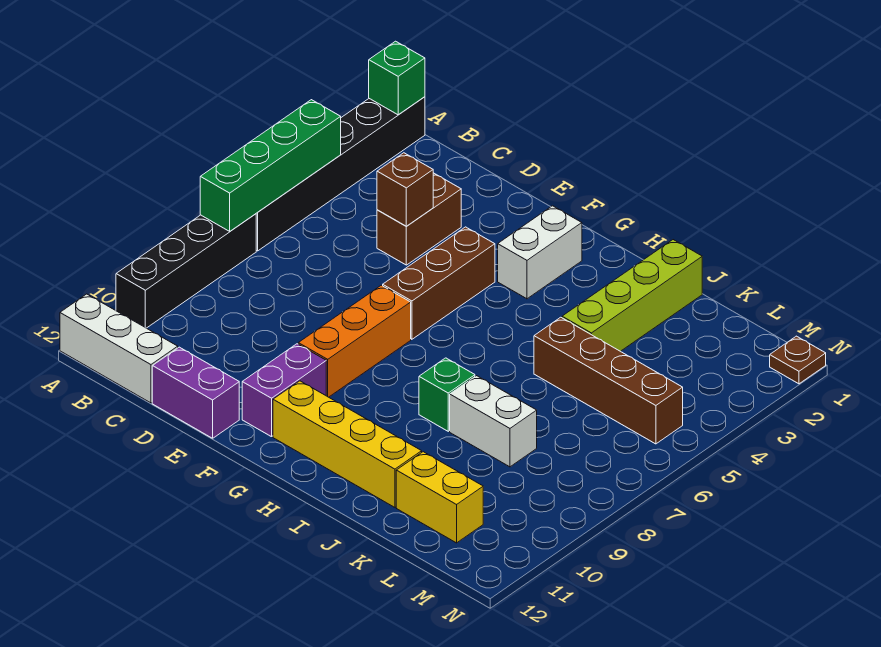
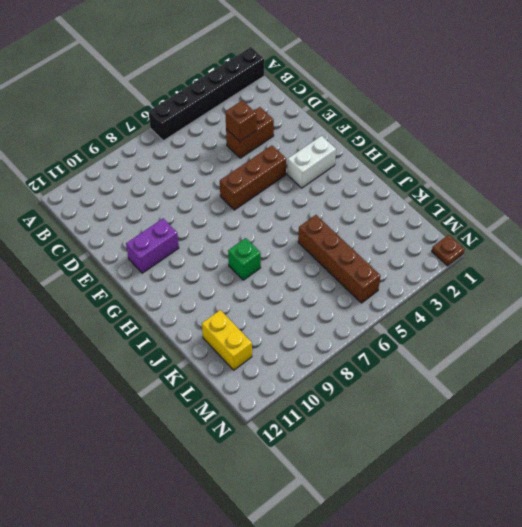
none -> black 1x4 brick [116,214,256,328]
none -> white 1x3 brick [60,294,178,403]
none -> purple 1x2 brick [152,347,239,438]

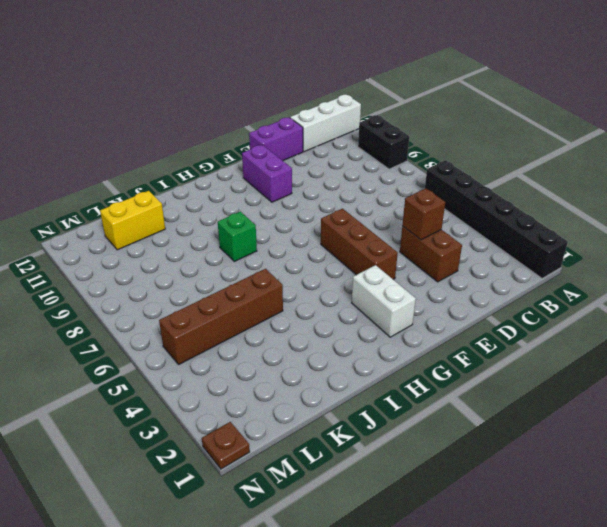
black 1x2 brick [358,115,409,169] -> black 1x4 brick [116,214,256,328]
none -> orange 1x3 brick [298,285,411,397]
none -> yellow 1x4 brick [273,381,422,507]
none -> lime 1x4 brick [562,240,702,351]

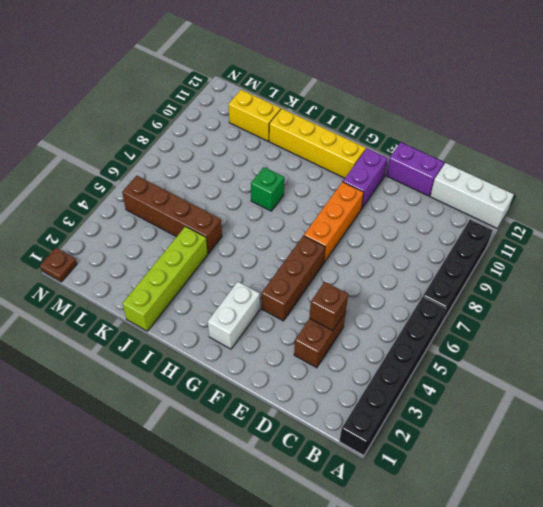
none -> white 1x2 brick [450,376,537,467]
none -> green 1x1 brick [369,41,425,115]
none -> green 1x4 brick [200,100,341,231]

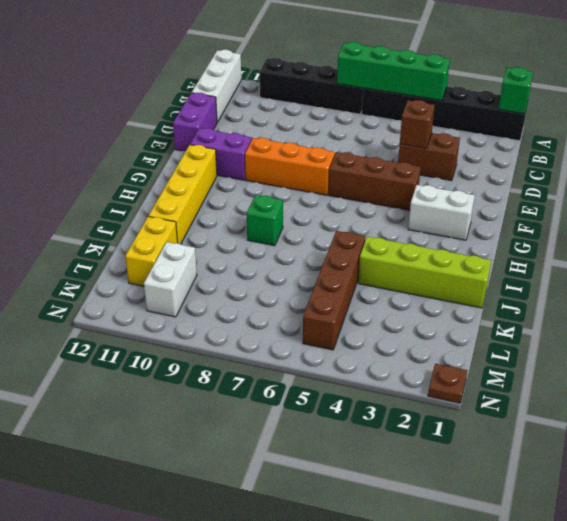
white 1x2 brick [144,242,197,317] -> white 1x2 brick moved to [450,376,537,467]

